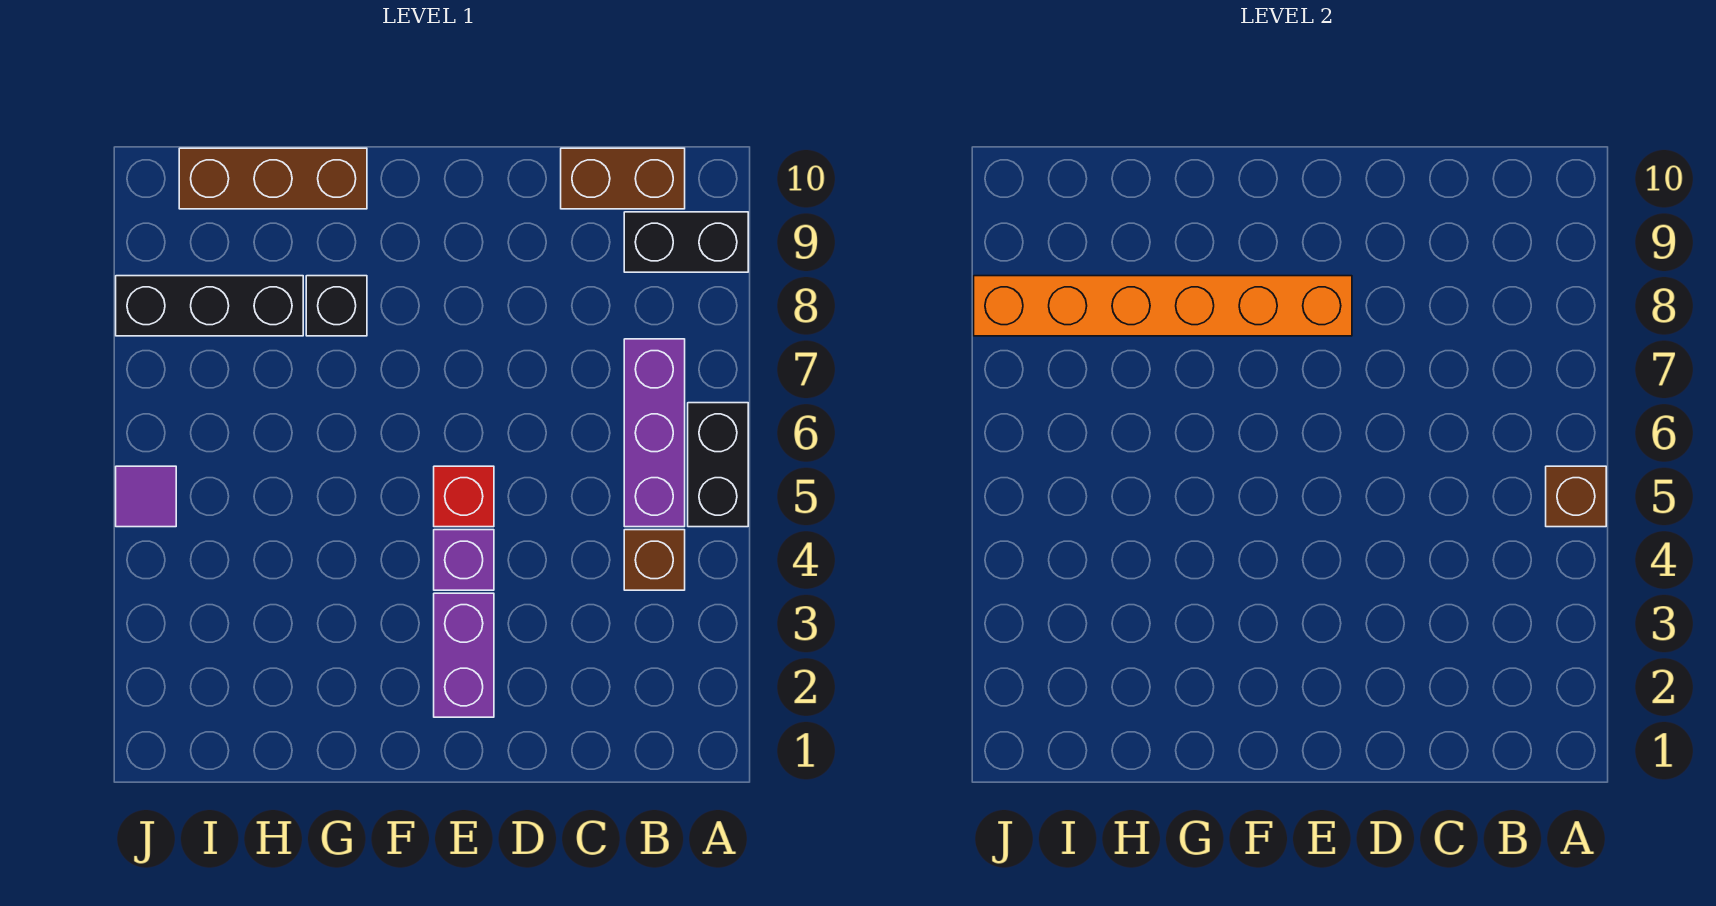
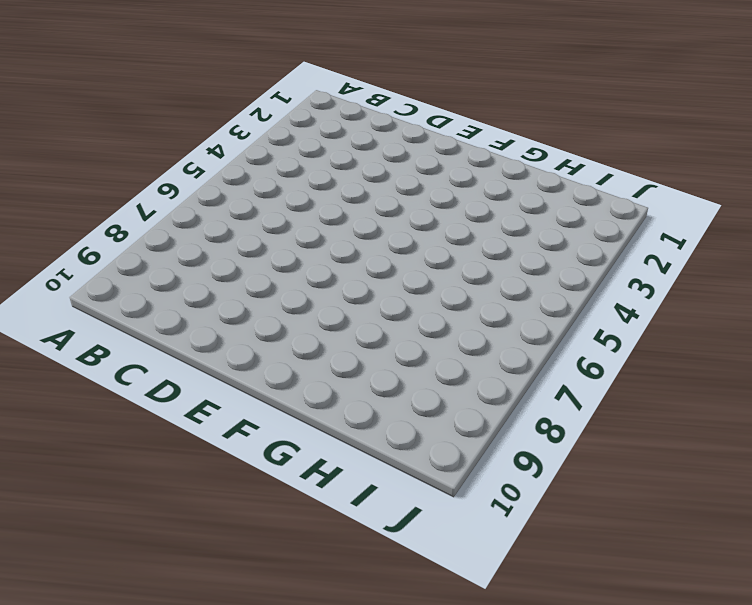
none -> black 1x2 brick [688,403,748,527]
none -> black 1x2 brick [624,212,748,272]
none -> brown 1x1 brick [624,530,685,590]

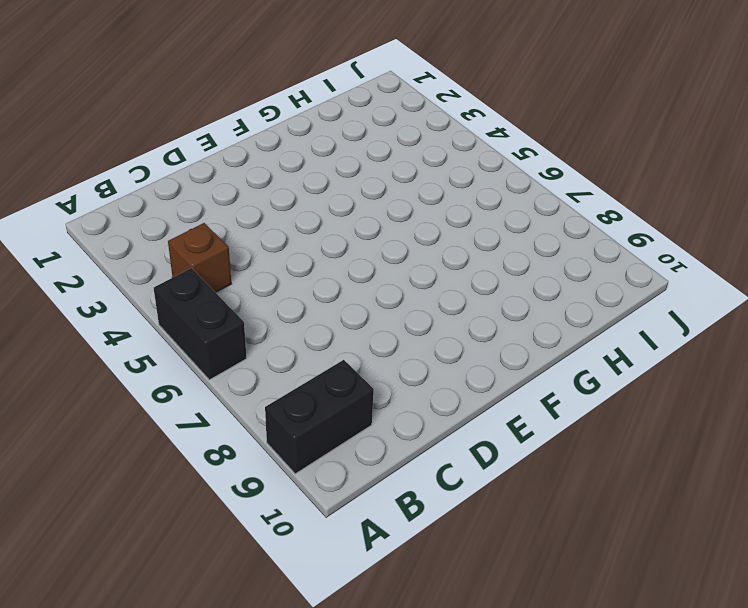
none -> purple 1x3 brick [624,339,685,527]
none -> brown 1x2 brick [561,148,685,209]
none -> purple 1x2 brick [434,593,494,717]

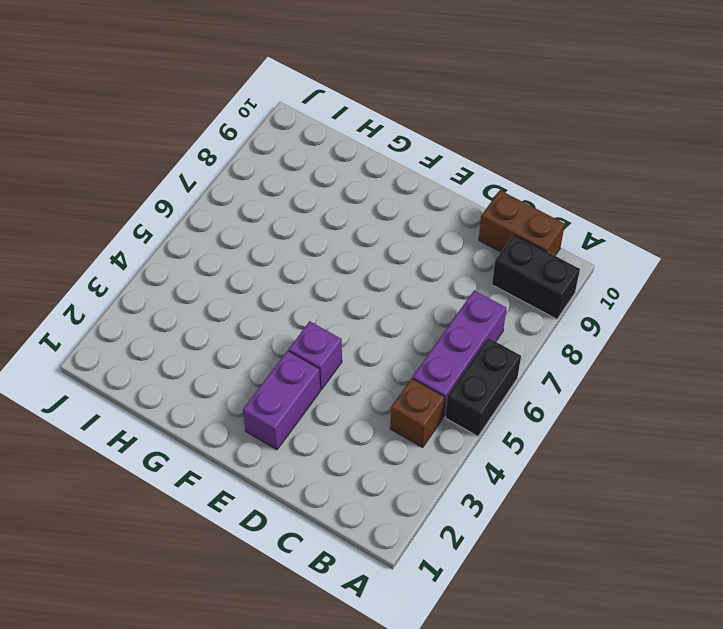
none -> red 1x1 brick [434,466,494,527]
none -> black 1x1 brick [306,276,367,336]
none -> brown 1x3 brick [179,148,367,209]

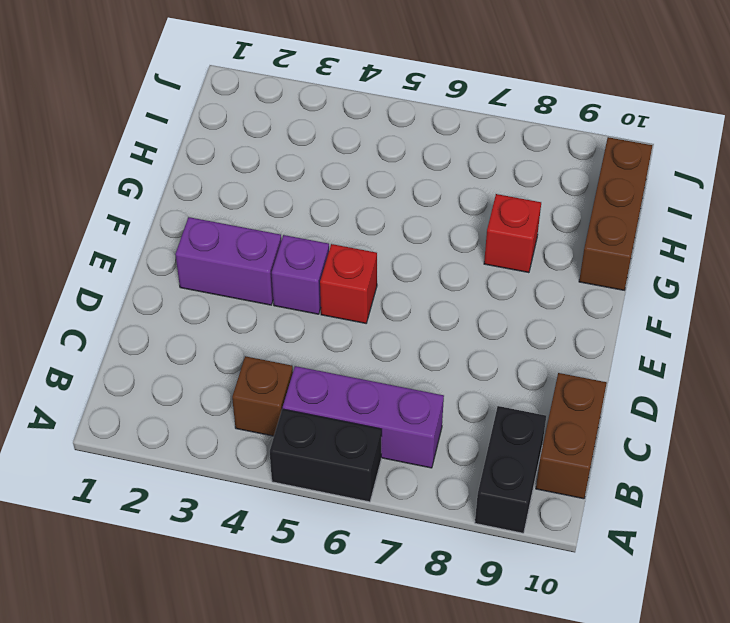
red 1x1 brick [484,194,541,273] -> black 1x1 brick [306,276,367,336]
none -> black 1x3 brick [116,276,303,336]
none -> purple 1x1 tile [116,466,176,527]
none -> brown 1x1 brick [1546,466,1606,527]

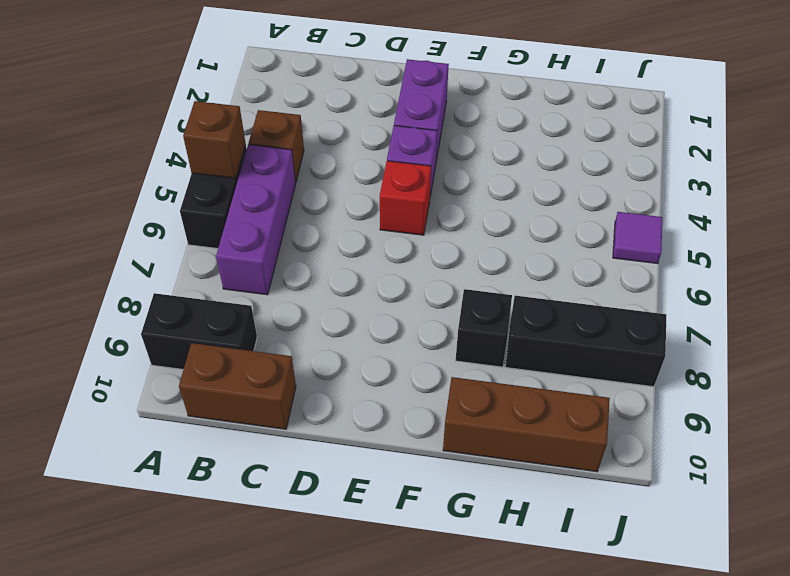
none -> orange 1x6 brick [974,276,1352,336]

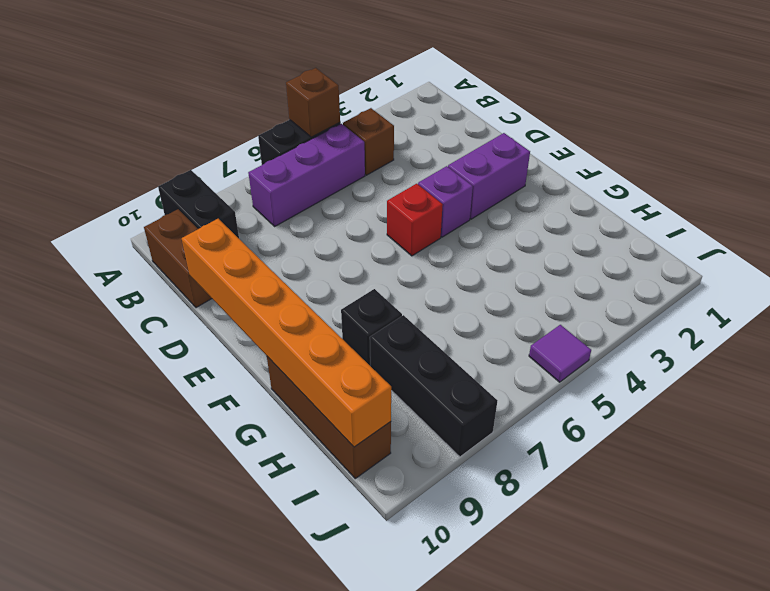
orange 1x6 brick [182,219,391,447] -> orange 1x6 brick moved to [974,276,1352,336]

